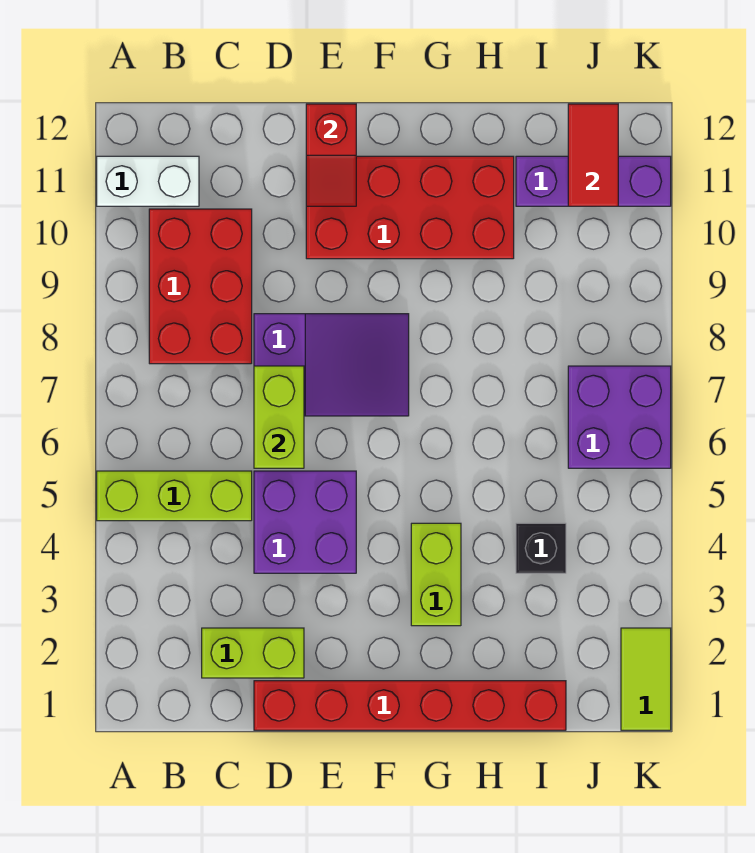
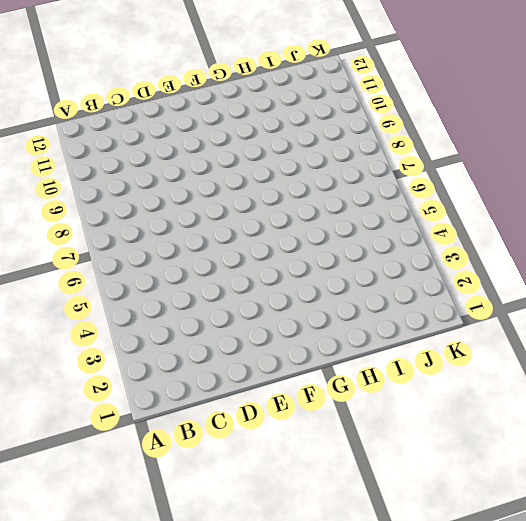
none -> lime 1x3 brick [97,471,252,521]
none -> white 1x2 brick [97,156,199,206]
none -> red 2x3 brick [149,209,252,364]

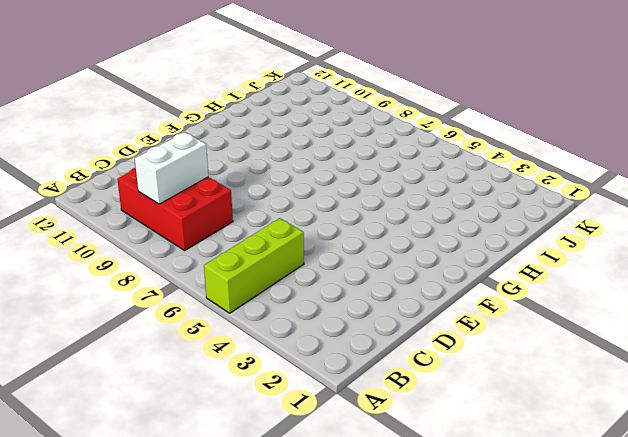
white 1x2 brick [135,132,208,204] -> white 1x2 brick moved to [97,156,199,206]
none -> lime 1x2 brick [202,628,304,678]
none -> red 1x6 brick [254,681,566,730]
none -> purple 2x2 brick [254,471,356,573]

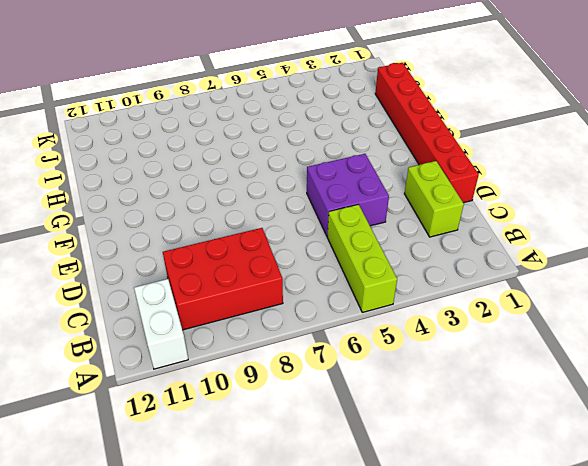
none -> purple 2x3 slope [254,314,409,416]
none -> red 2x4 brick [306,156,514,259]
none -> lime 1x2 brick [411,523,461,626]

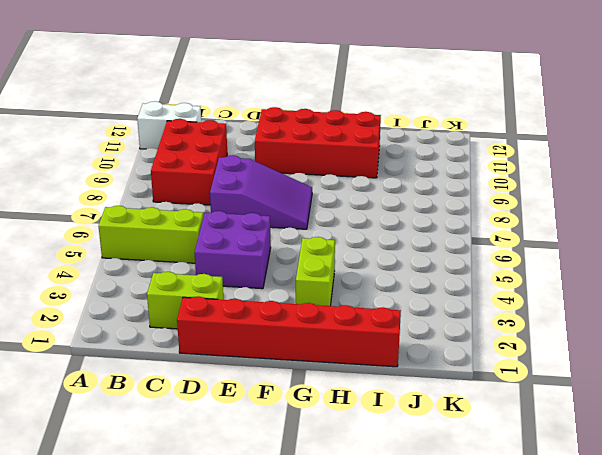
none -> black 1x1 brick [516,523,566,573]
none -> purple 1x3 brick [516,156,671,206]
none -> purple 2x2 brick [568,366,671,468]

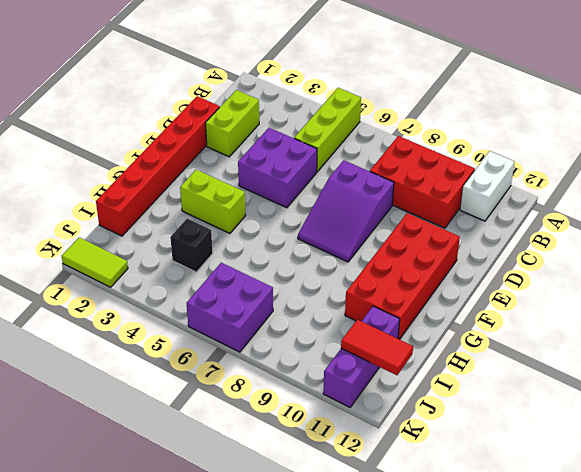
none -> lime 1x2 brick [254,366,304,468]
none -> red 1x2 slope [306,104,356,206]

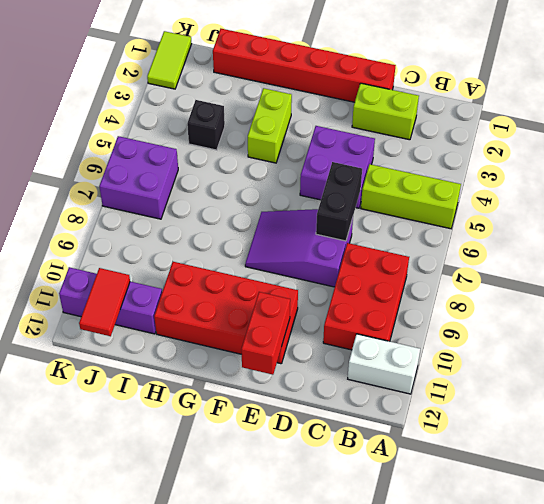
black 1x2 brick [316,162,362,241] -> lime 1x2 brick [254,366,304,468]
red 1x2 brick [241,292,290,375] -> red 1x2 slope [306,104,356,206]

